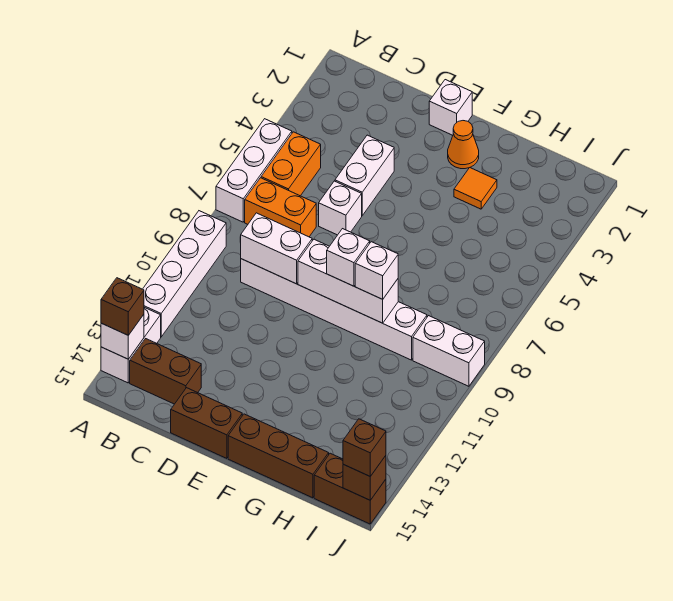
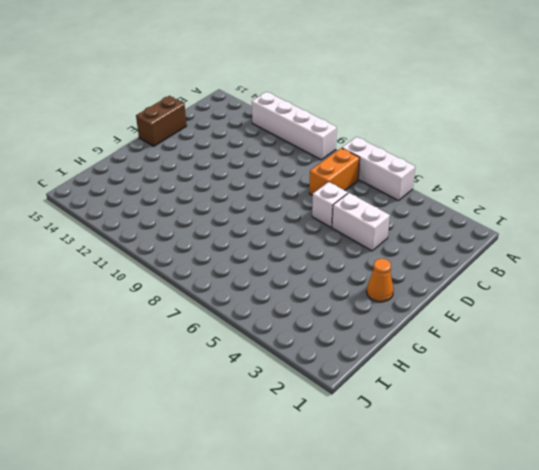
none -> white 1x2 brick [101,307,161,383]
none -> orange 1x2 brick [261,132,321,196]
none -> brown 1x2 brick [130,339,201,404]

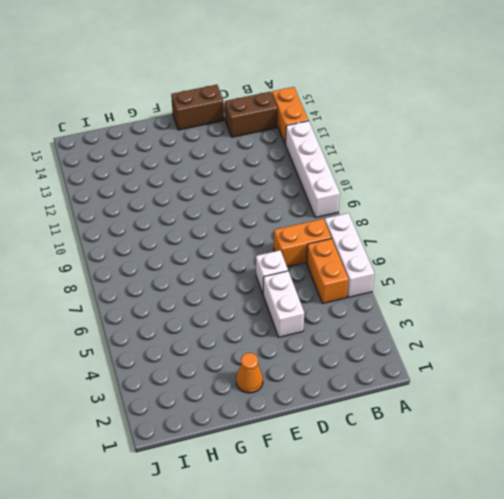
orange 1x2 brick [272,87,309,144] -> white 1x2 brick [101,307,161,383]
none -> white 1x6 brick [241,259,427,360]
none -> white 1x1 brick [429,80,472,135]
none -> brown 1x3 brick [228,414,329,498]

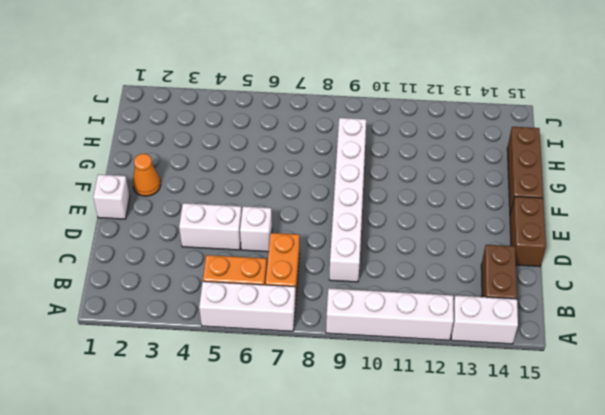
none -> orange 1x1 tile [454,168,497,209]
none -> white 1x2 brick [413,316,485,386]
none -> brown 1x2 brick [314,453,386,524]

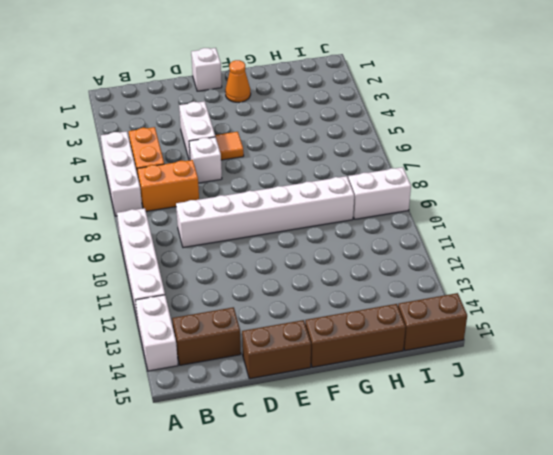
orange 1x1 tile [215,132,244,160] -> orange 1x1 tile moved to [454,168,497,209]
none -> white 1x1 brick [101,315,144,359]
none -> white 1x2 brick [241,213,312,284]
none -> white 1x3 brick [298,239,398,323]

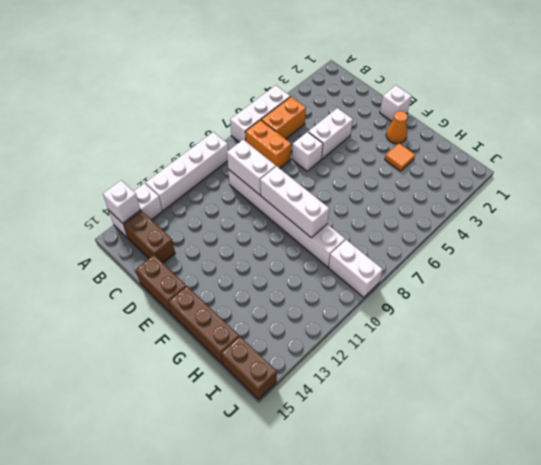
none -> brown 1x1 brick [343,456,386,500]
none -> brown 1x1 brick [101,278,144,335]
none -> white 1x1 brick [327,229,370,286]

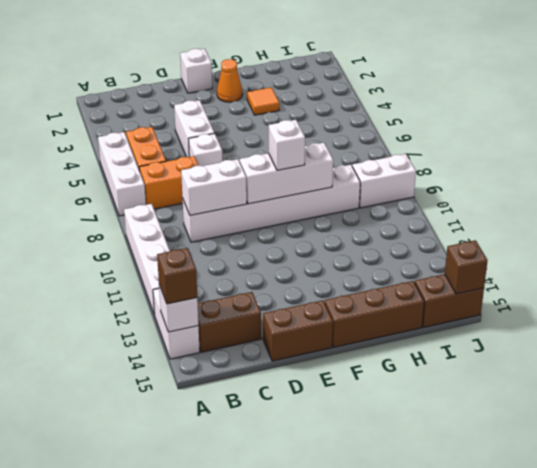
none -> white 1x1 brick [355,242,398,299]
none -> brown 1x1 brick [343,419,386,476]

